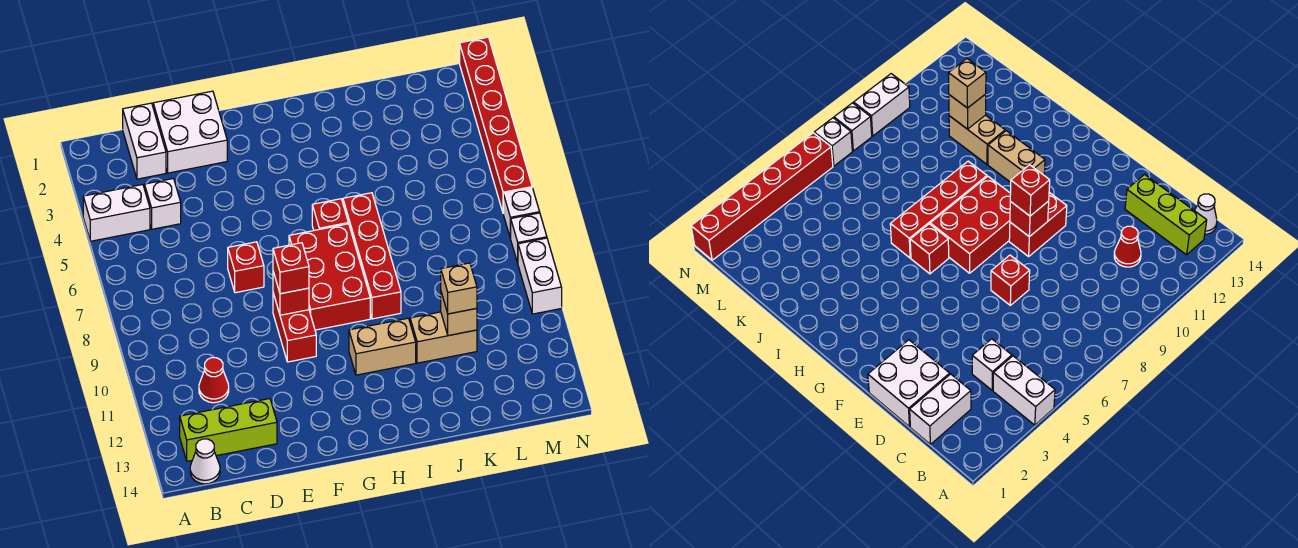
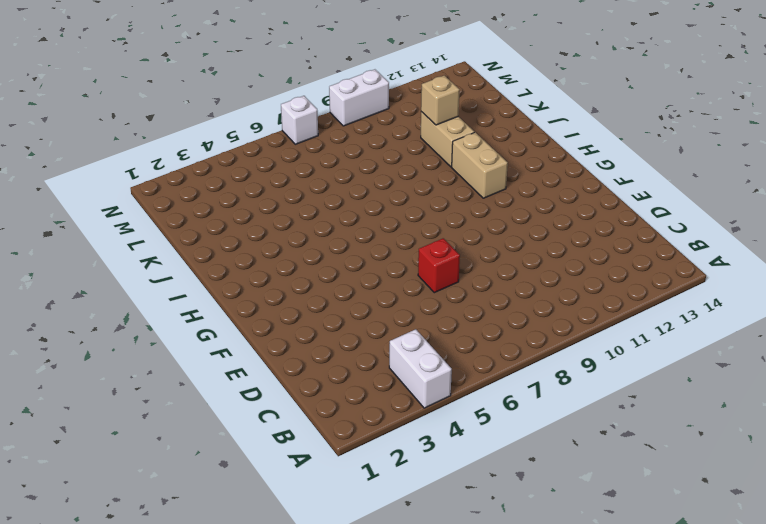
none -> lime 1x3 brick [180,399,277,461]
none -> white 1x1 cone [190,439,220,484]
none -> white 1x2 brick [123,103,166,179]

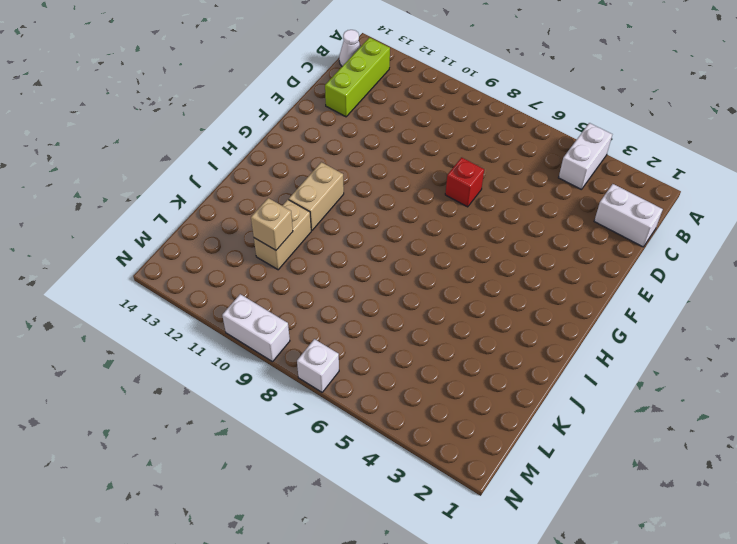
none -> white 1x1 brick [145,179,181,229]
none -> red 1x1 cone [199,358,229,403]
none -> white 2x2 brick [153,91,227,173]

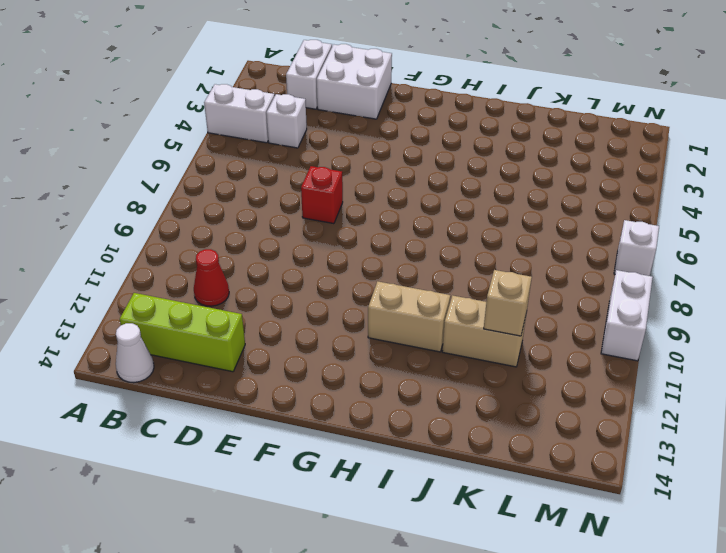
none -> red 1x2 brick [273,293,316,362]
none -> red 2x3 brick [289,224,370,330]
none -> red 1x1 brick [312,199,348,230]

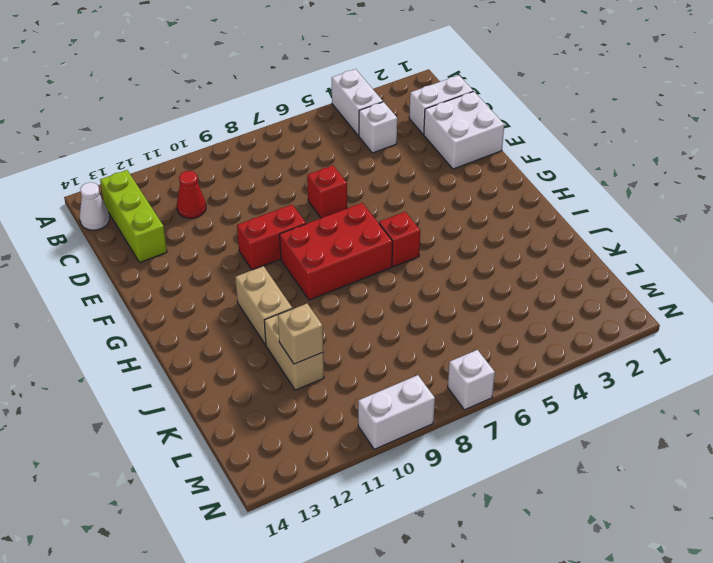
none -> red 1x4 brick [343,193,401,319]
none -> red 1x6 brick [460,37,532,212]
none -> white 1x1 brick [511,213,547,263]

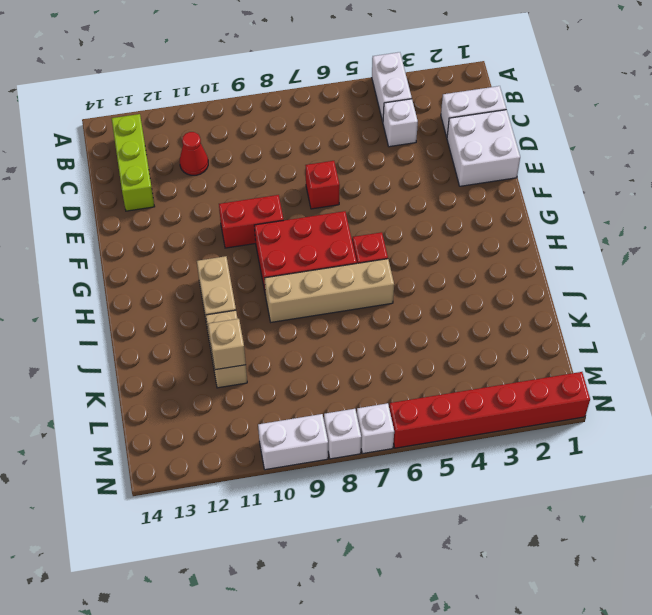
tan 1x4 brick [264,259,394,322] -> red 1x4 brick [343,193,401,319]
none -> white 1x1 cone [190,439,220,484]
none -> red 1x1 brick [273,272,309,315]
none -> red 1x1 brick [273,243,309,294]

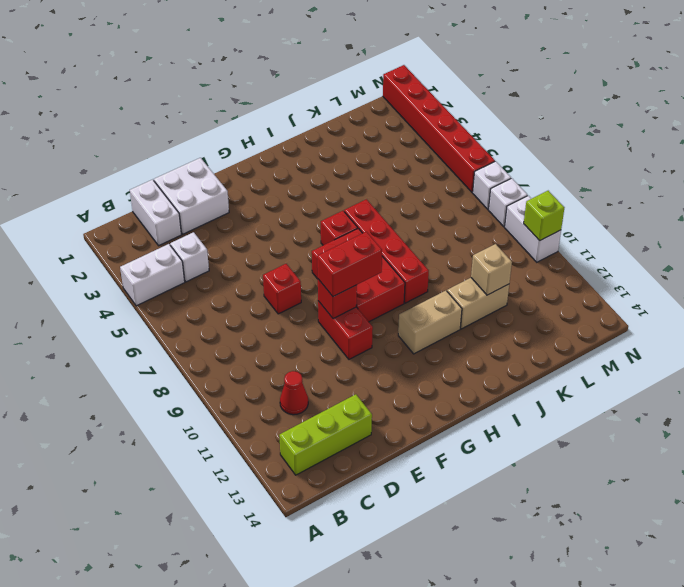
red 1x2 brick [317,232,382,297] -> red 1x1 brick [273,243,309,294]
lime 1x1 brick [524,191,564,241] -> none
none -> white 1x1 cone [190,439,220,484]
none -> tan 1x1 brick [441,263,477,314]

